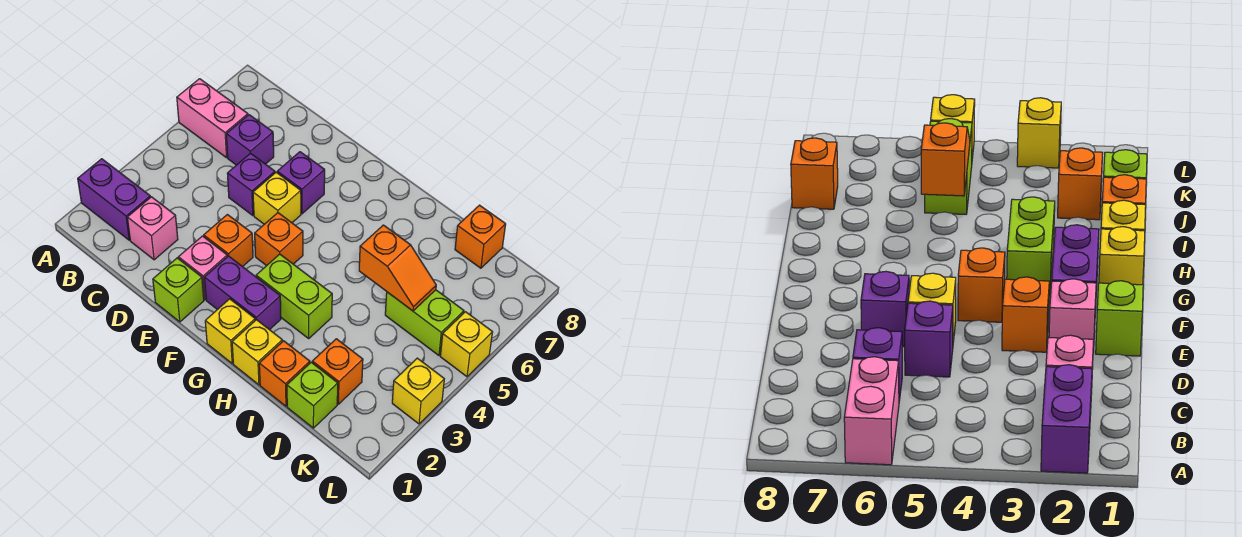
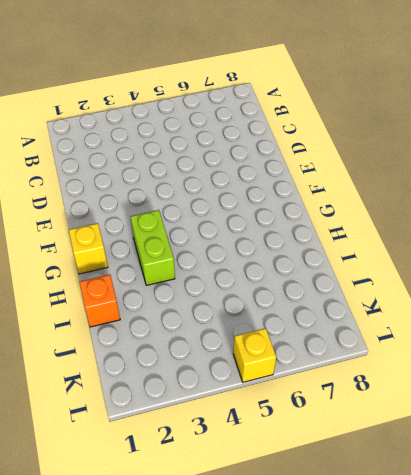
none -> purple 1x2 brick [78,159,150,240]
none -> pink 1x2 brick [177,79,248,158]
none -> pink 1x1 brick [127,197,178,260]

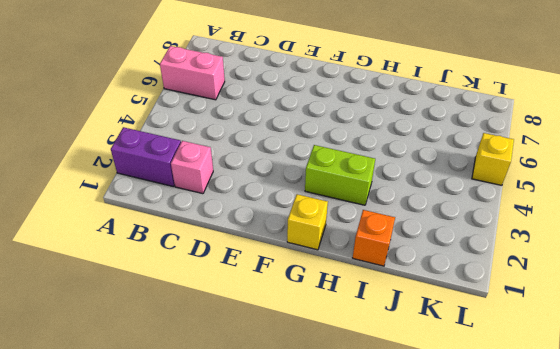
none -> purple 1x1 brick [226,115,274,165]
none -> purple 1x1 brick [227,153,275,215]
none -> lime 1x1 brick [153,258,204,322]

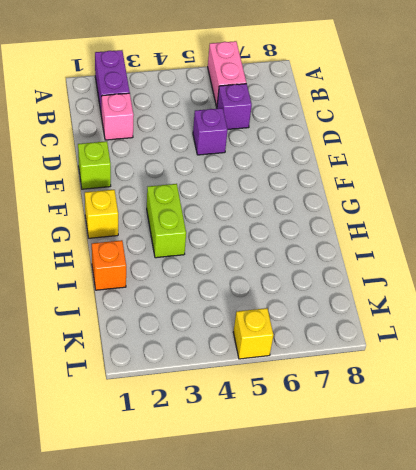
none -> pink 1x1 brick [178,236,227,300]
none -> orange 1x1 brick [204,215,253,267]
none -> yellow 1x1 brick [253,172,301,224]

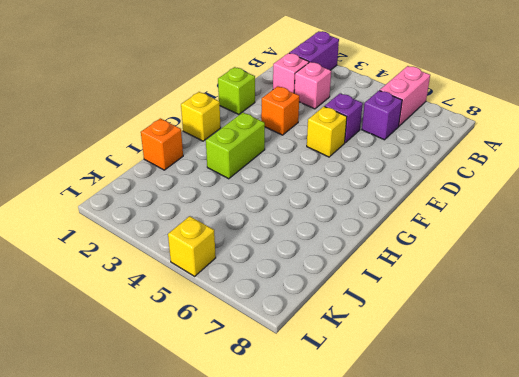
pink 1x1 brick [294,62,331,109] -> pink 1x1 brick moved to [178,236,227,300]
none -> purple 1x1 brick [277,152,325,214]
none -> purple 1x2 brick [204,256,281,330]
none -> orange 1x1 brick [255,213,303,266]

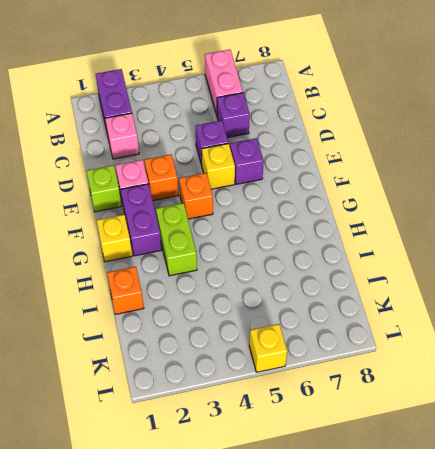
none -> yellow 1x1 brick [232,320,282,385]
none -> lime 1x1 brick [287,362,338,428]
none -> orange 1x1 brick [312,339,363,404]

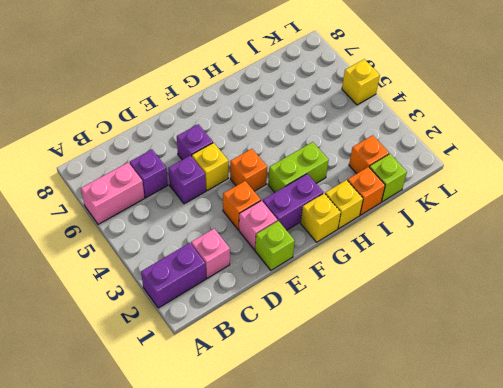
none -> lime 1x2 brick [385,290,464,355]
none -> orange 1x1 brick [455,205,506,268]
none -> yellow 1x1 brick [392,358,444,424]

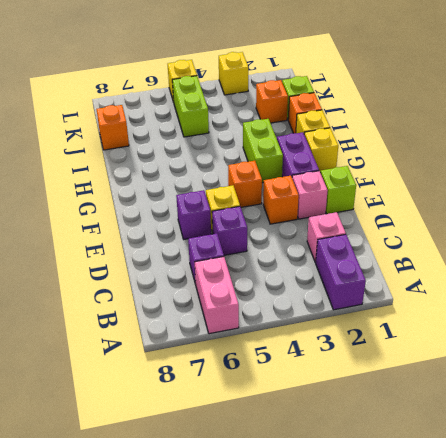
none -> orange 1x2 slope [359,225,436,311]

